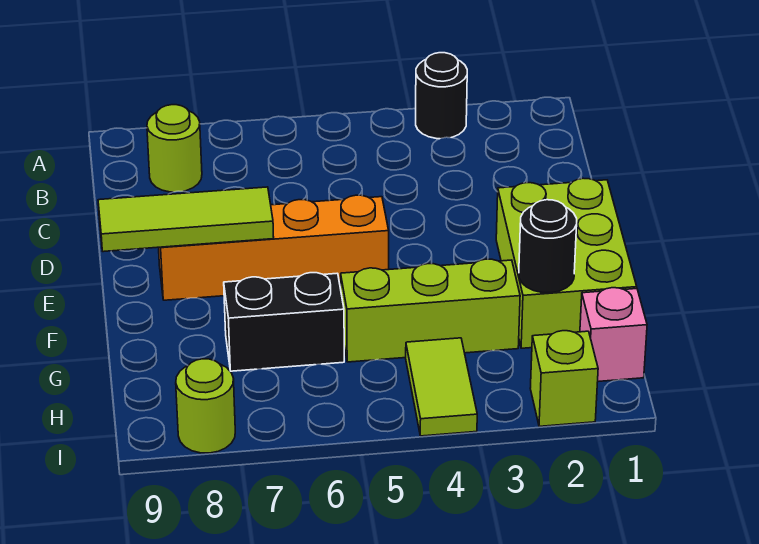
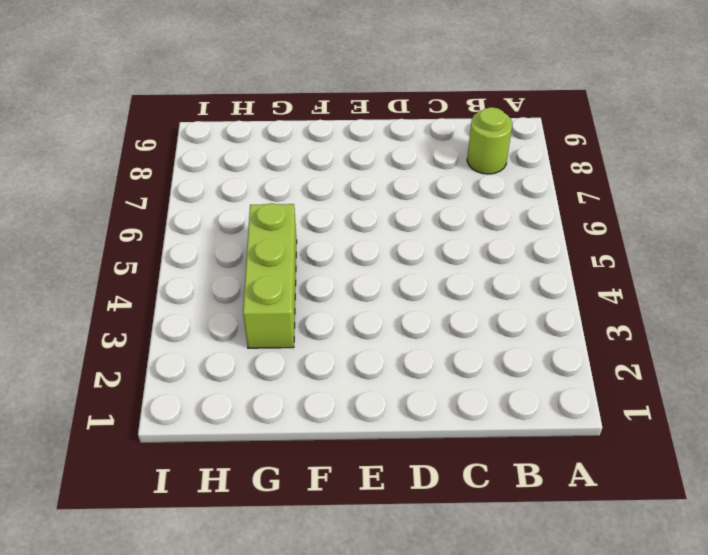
none -> black 1x1 round brick [416,53,467,139]
none -> lime 2x3 brick [496,178,637,348]
none -> orange 1x4 brick [159,195,389,300]

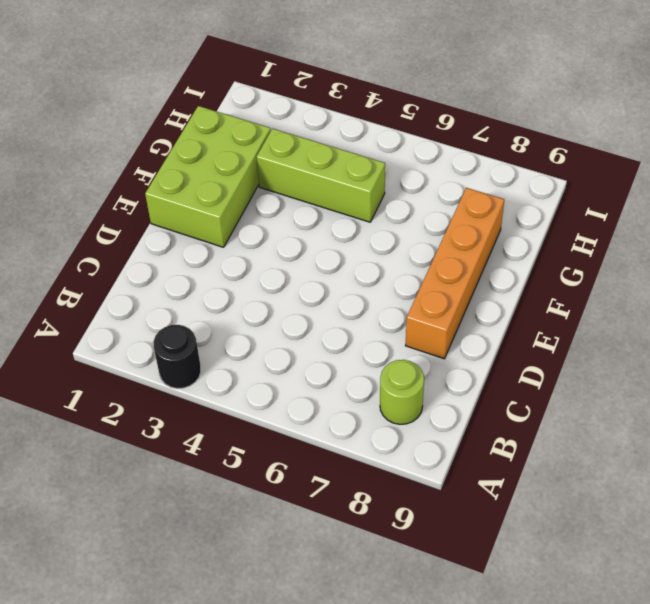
orange 1x4 brick [405,188,504,359] -> orange 1x4 brick turned to [159,195,389,300]
none -> black 1x2 brick [224,273,344,371]
none -> pink 1x1 brick [580,288,647,382]
none -> lime 1x2 tile [406,338,477,436]

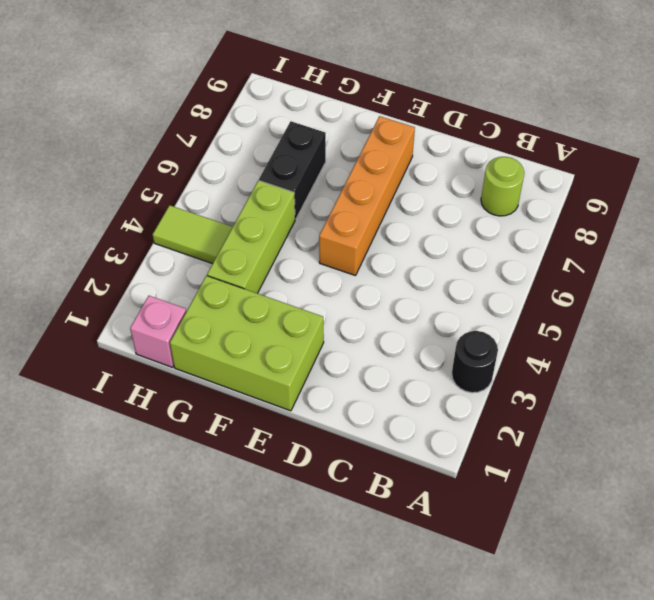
none -> lime 1x1 brick [530,331,598,426]
none -> lime 1x1 round brick [176,359,235,453]
none -> lime 1x3 tile [98,187,274,252]

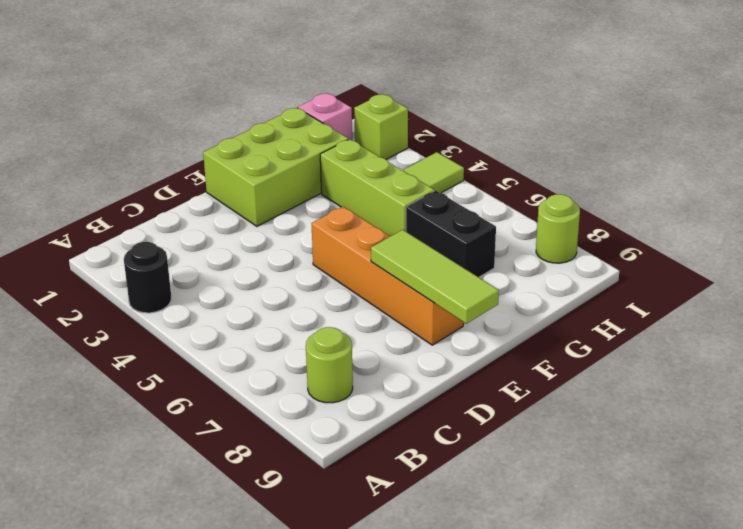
none -> black 1x1 round brick [519,200,577,293]

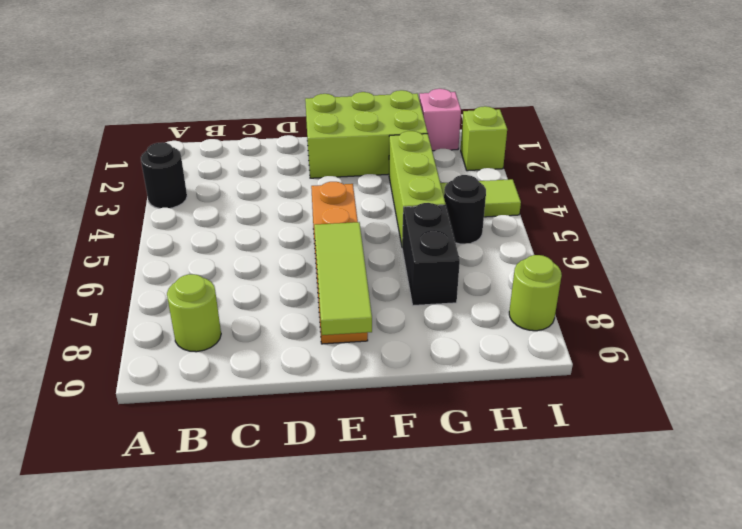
black 1x1 round brick [444,175,486,244] -> black 1x1 round brick moved to [519,200,577,293]

